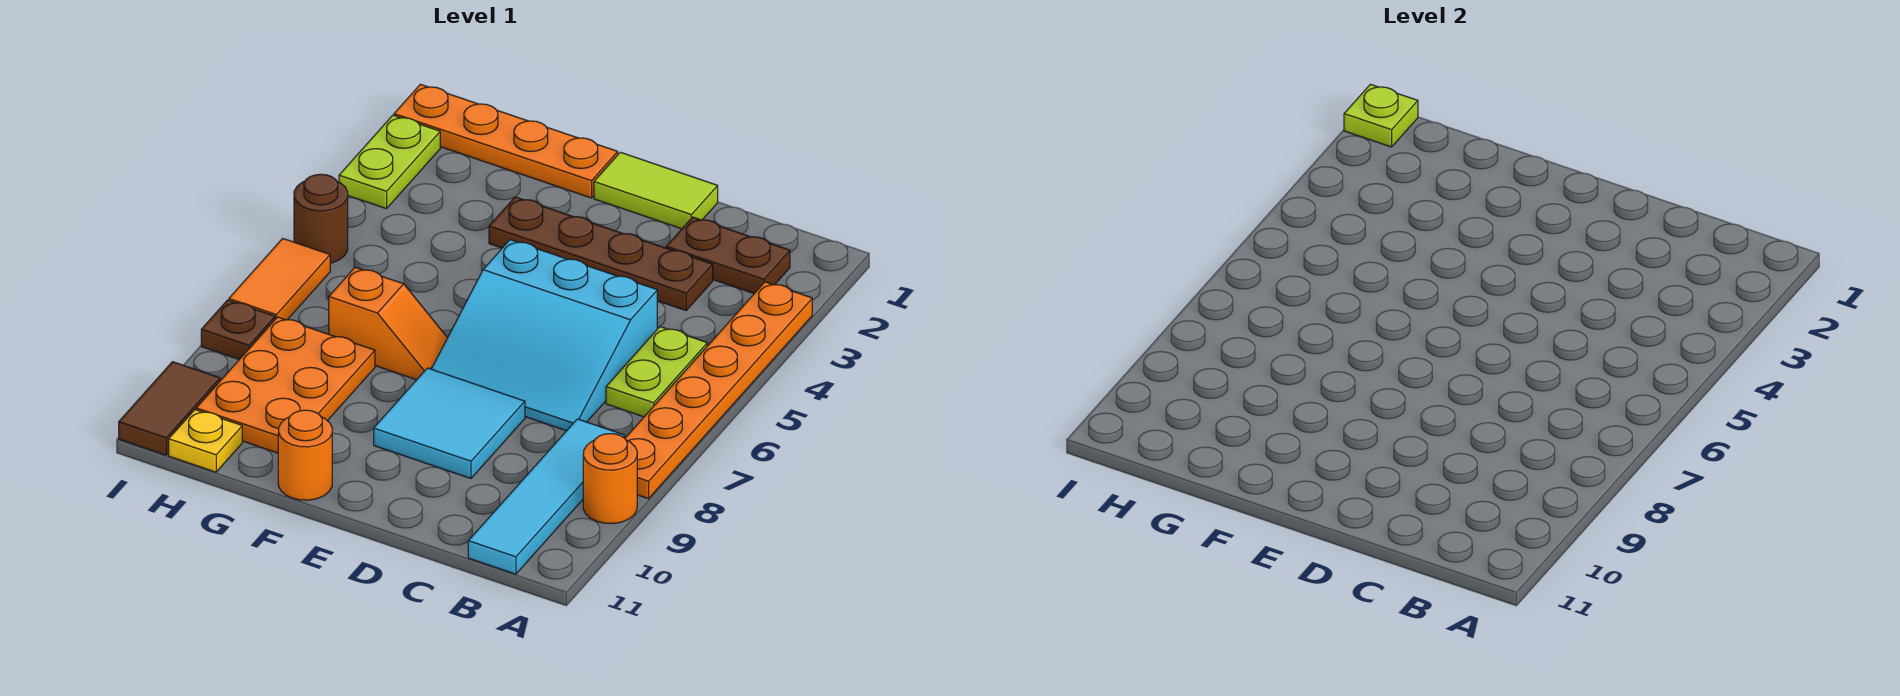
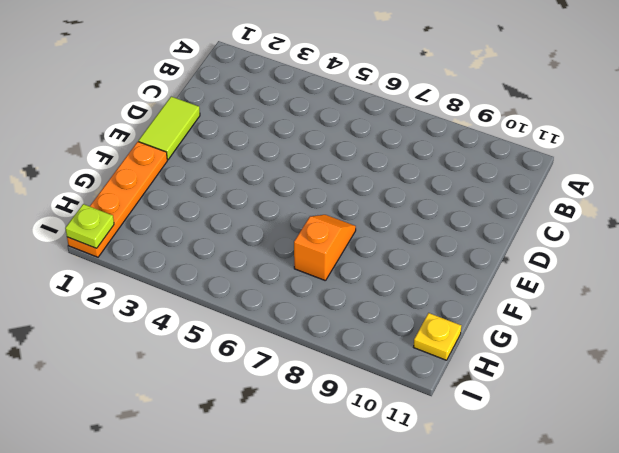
none -> orange 1x6 plate [625,282,812,499]
none -> orange 1x1 round brick [583,434,637,524]
none -> brown 1x2 plate [666,217,790,293]

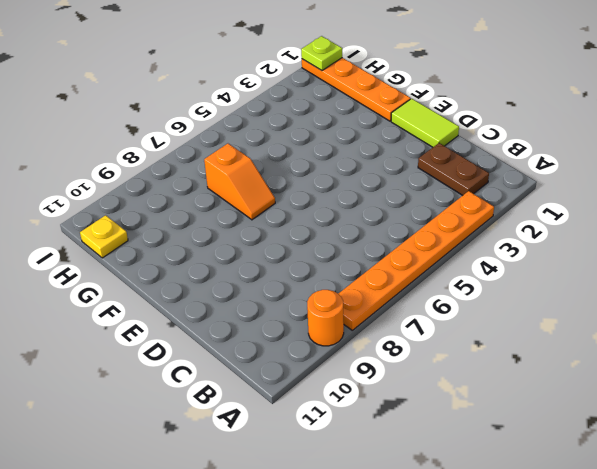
none -> lime 1x2 plate [606,327,707,417]
none -> cyan 1x4 tile [468,419,625,574]
none -> brown 1x4 plate [489,197,713,310]

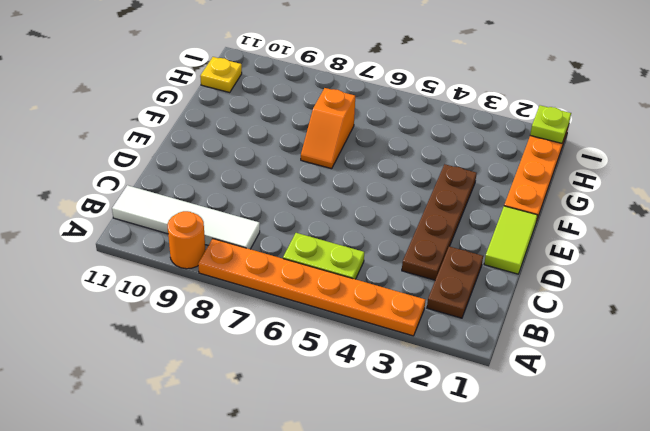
white 1x4 tile [112,185,260,249] -> cyan 1x4 tile [468,419,625,574]
none -> cyan 3x3 slope [432,240,657,431]
none -> cyan 2x2 tile [374,368,525,478]
none -> orange 1x1 round brick [278,410,332,500]

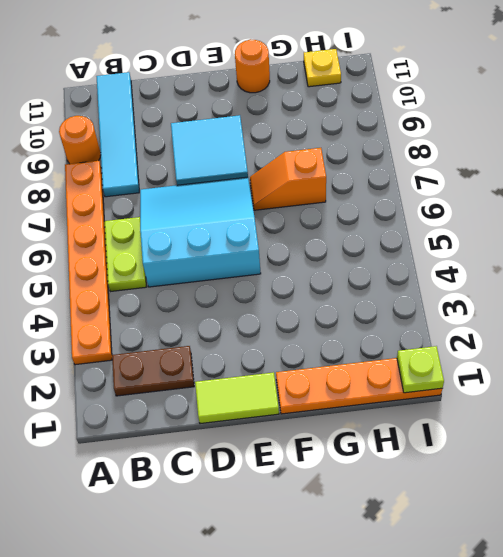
none -> brown 1x4 plate [489,197,713,310]
none -> orange 2x3 plate [196,317,375,453]
none -> lime 1x2 plate [339,115,440,209]

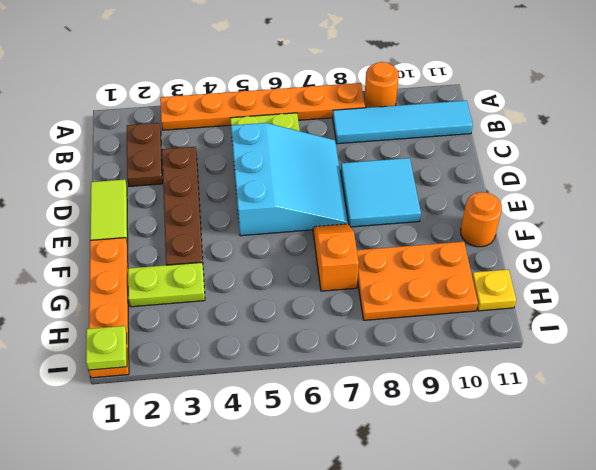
lime 1x2 plate [128,262,205,307] -> lime 1x2 plate moved to [339,115,440,209]
none -> brown 1x1 round brick [294,174,348,263]
none -> orange 1x2 tile [229,239,330,320]
none -> brown 1x1 plate [201,300,275,359]

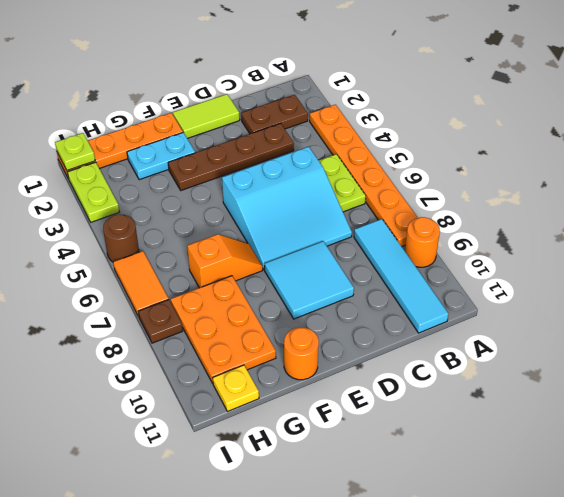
cyan 1x2 plate [127,133,195,180] -> none
none -> brown 1x2 tile [119,362,220,455]

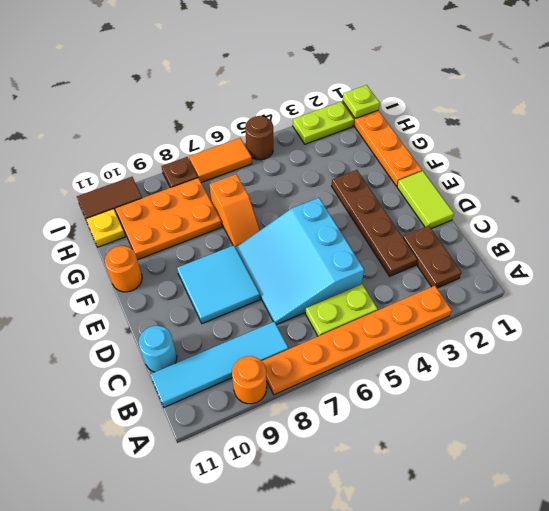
cyan 1x1 round brick [139,326,177,372] -> none

